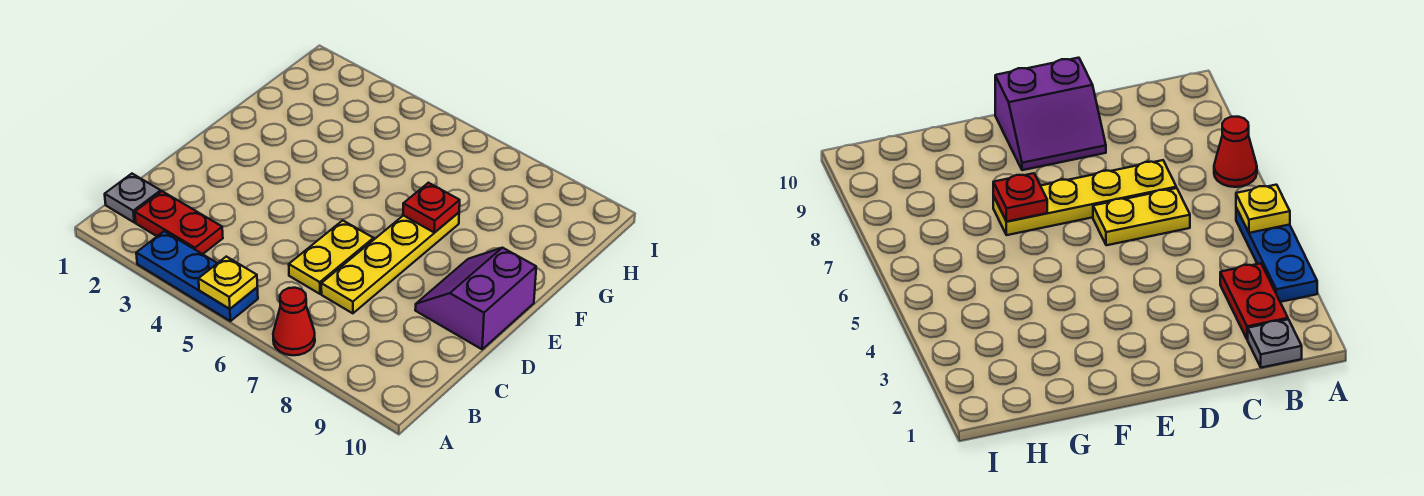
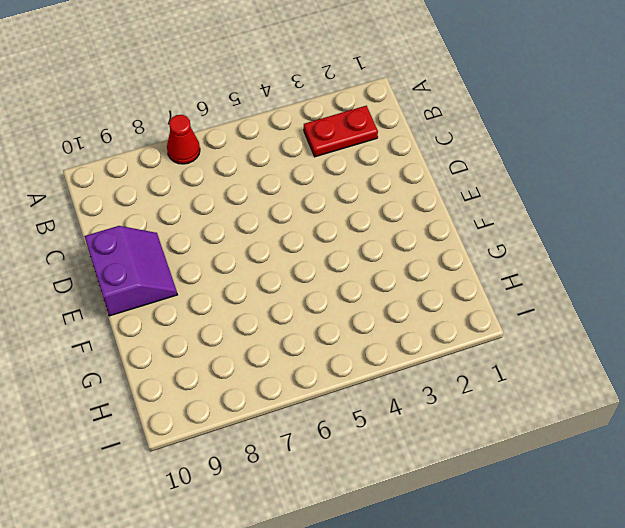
none -> blue 1x3 plate [136,231,258,321]
none -> grey 1x1 plate [105,174,161,222]

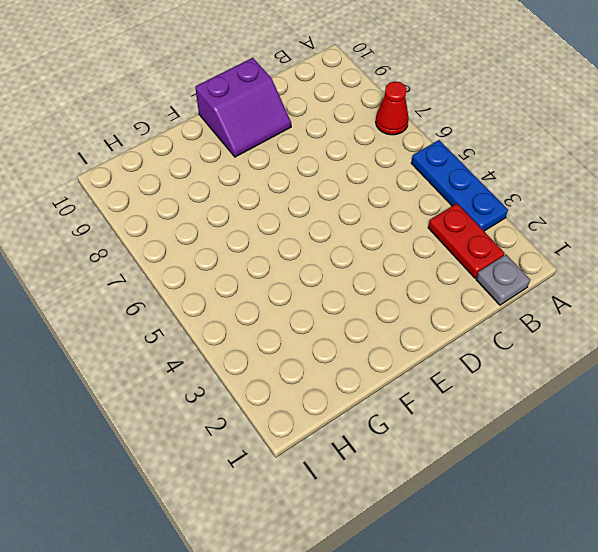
none -> yellow 1x2 plate [289,220,374,294]
none -> yellow 1x4 plate [321,212,459,313]

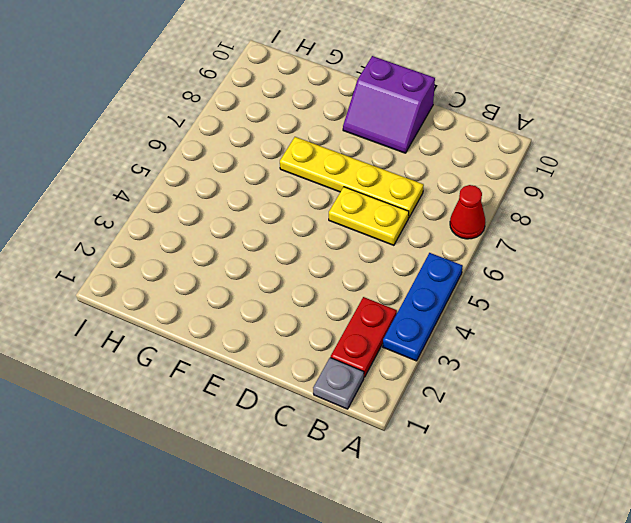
none -> yellow 1x1 plate [199,257,257,309]
none -> red 1x1 plate [403,183,460,233]

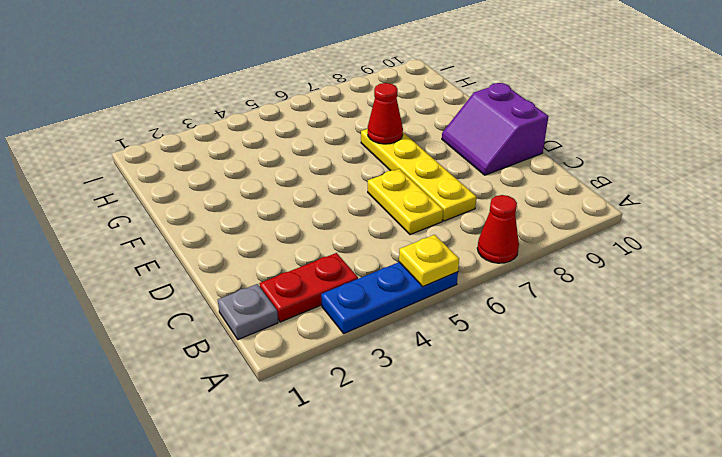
red 1x1 cone [368,83,403,144] -> red 1x1 plate [403,183,460,233]

